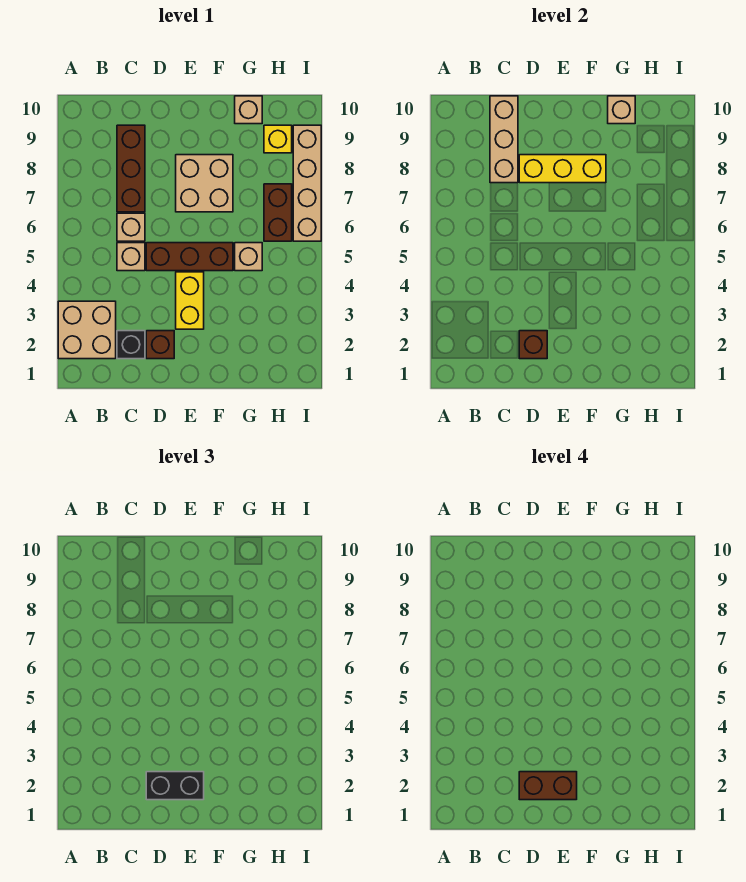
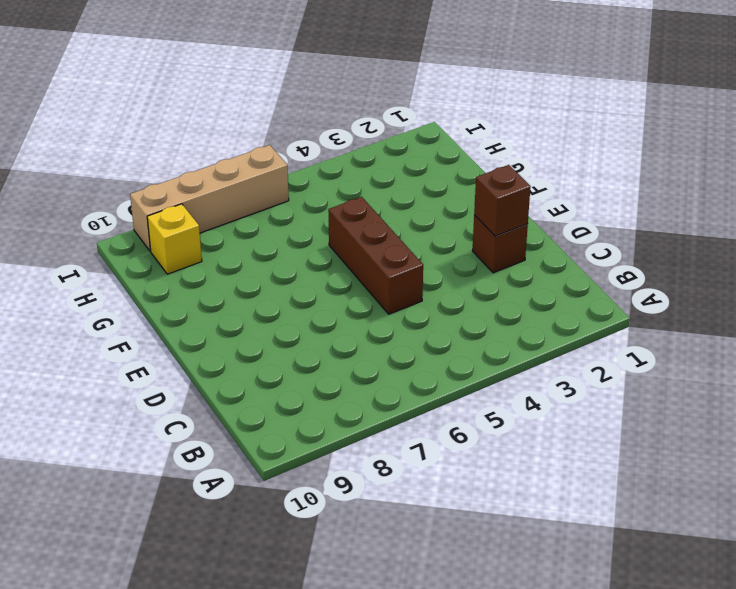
none -> tan 2x2 brick [58,301,116,359]
none -> black 1x1 brick [117,331,145,359]
none -> tan 1x1 brick [117,243,145,271]

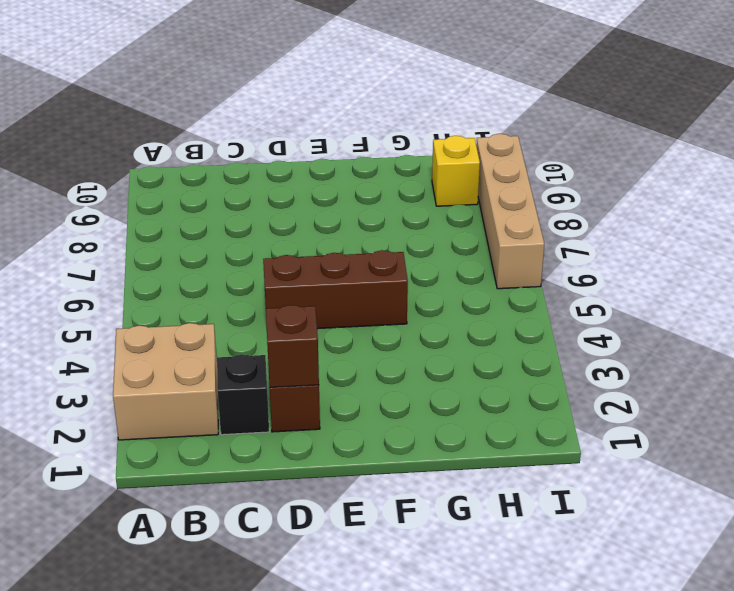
none -> tan 1x1 brick [117,243,145,271]
none -> tan 1x1 brick [117,213,145,241]
none -> brown 1x3 brick [117,125,145,212]

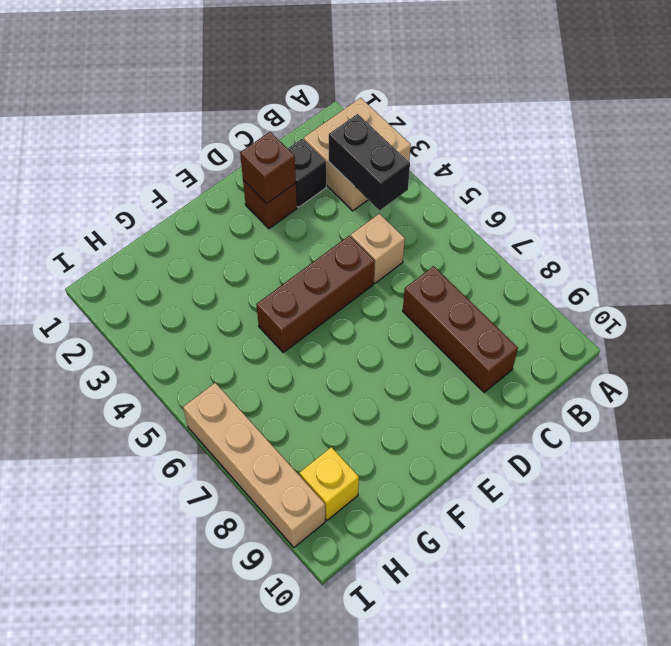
black 1x2 brick [329,114,410,210] -> black 1x2 brick turned to [146,772,204,800]
none -> tan 1x1 brick [117,213,145,241]
none -> yellow 1x2 brick [176,272,204,329]
none -> tan 2x2 brick [176,155,233,212]

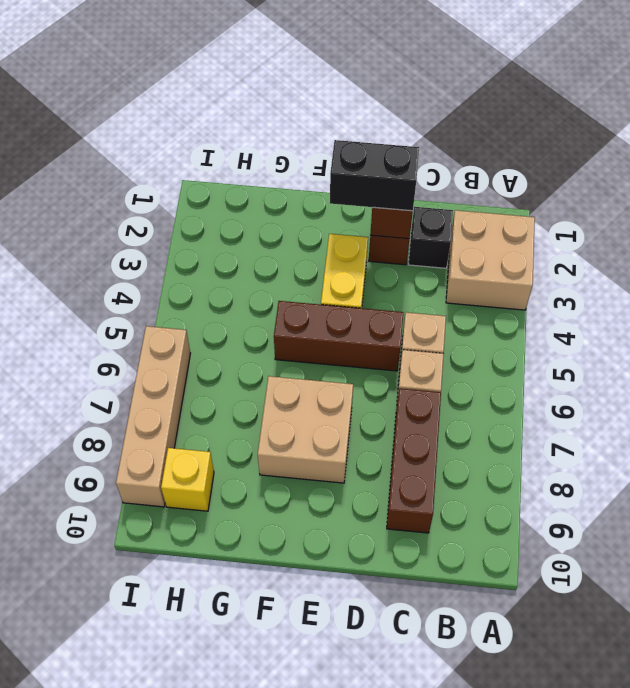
none -> tan 1x1 brick [235,243,262,271]
none -> tan 1x1 brick [235,96,262,124]
none -> brown 1x2 brick [264,184,292,241]

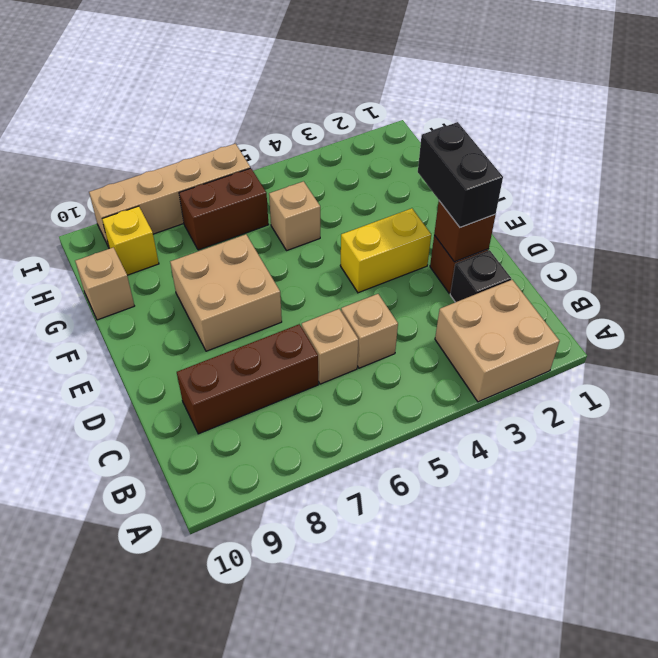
none -> brown 1x3 brick [146,243,233,271]
none -> tan 1x3 brick [490,96,518,183]
none -> yellow 1x3 brick [519,155,606,183]

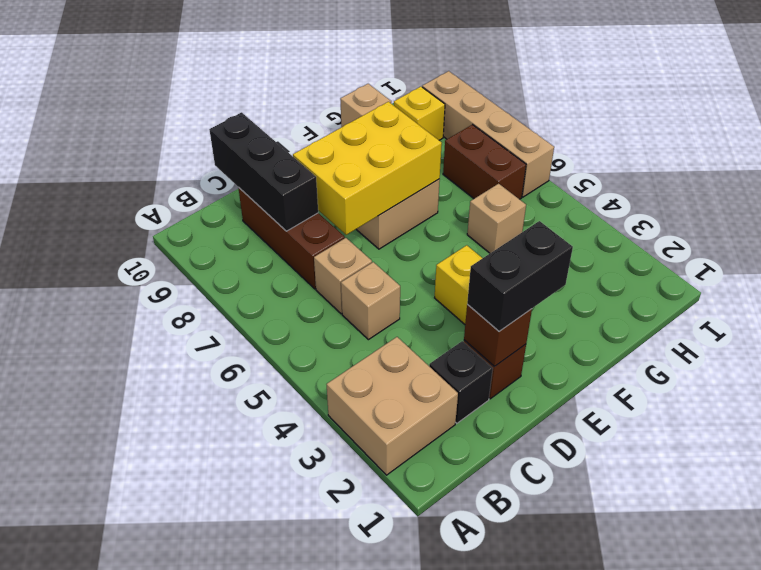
black 1x3 brick [209,112,318,231] -> tan 1x3 brick [490,96,518,183]
yellow 2x3 brick [293,102,442,235] -> yellow 1x3 brick [519,155,606,183]
none -> brown 1x3 brick [146,243,233,271]
none -> tan 1x1 brick [608,96,635,124]
none -> brown 1x2 brick [519,772,577,800]

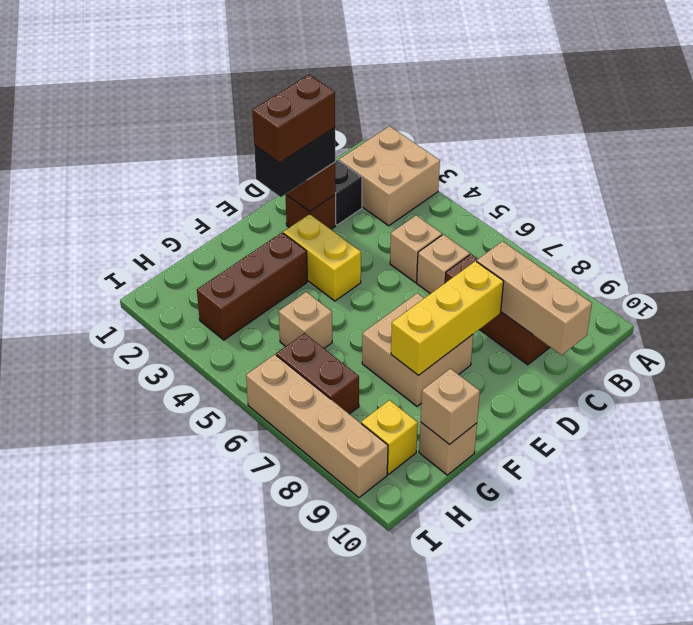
brown 1x3 brick [197,233,307,340] -> brown 1x3 brick moved to [146,243,233,271]

